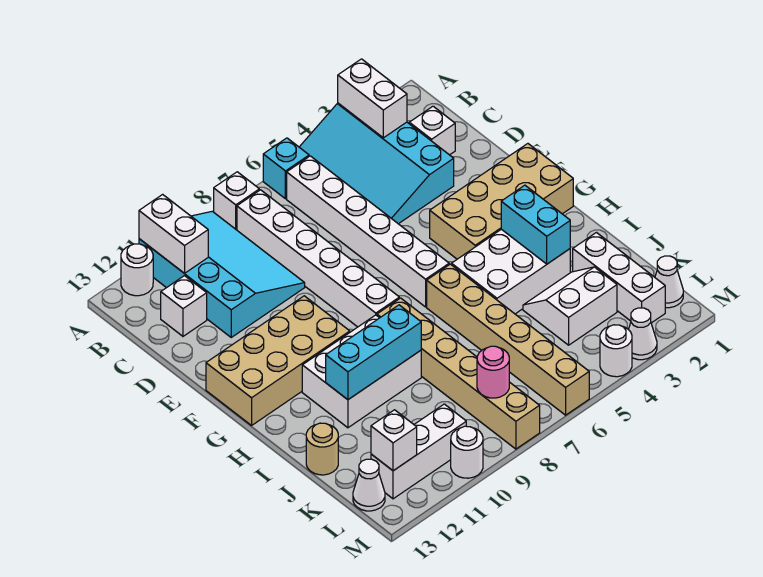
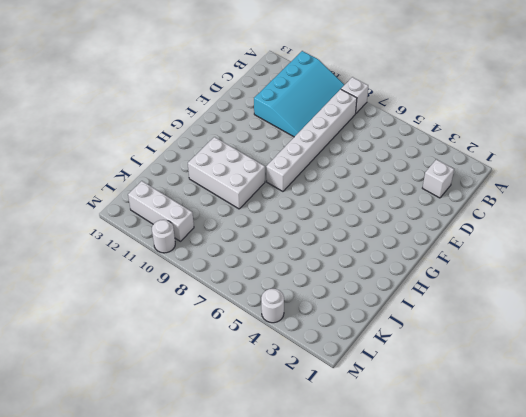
none -> cyan 3x4 slope [299,103,454,224]
none -> cyan 1x1 brick [263,138,309,199]
none -> white 1x1 round brick [121,244,153,296]
none -> white 1x6 brick [287,156,449,307]

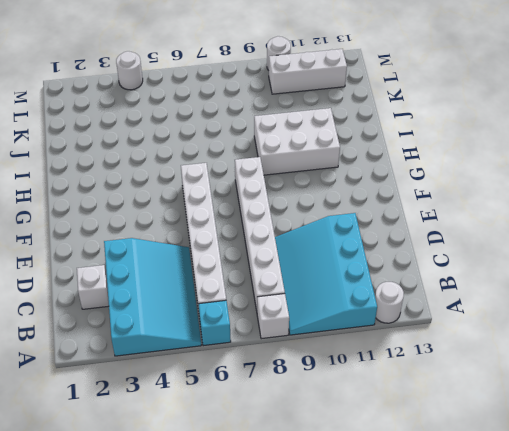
none -> white 1x1 brick [161,276,207,336]
none -> tan 2x4 brick [430,144,573,259]
none -> tan 2x4 brick [206,296,350,425]
none -> white 2x3 brick [452,229,570,314]

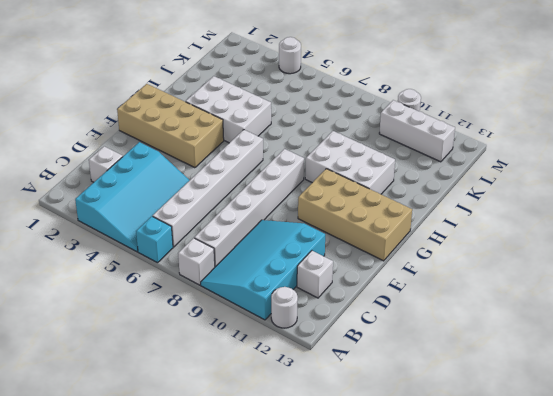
none -> tan 1x6 brick [427,264,589,415]
none -> tan 1x6 brick [377,298,540,449]
none -> white 1x3 brick [573,233,665,323]
none -> white 2x2 slope [523,267,617,345]

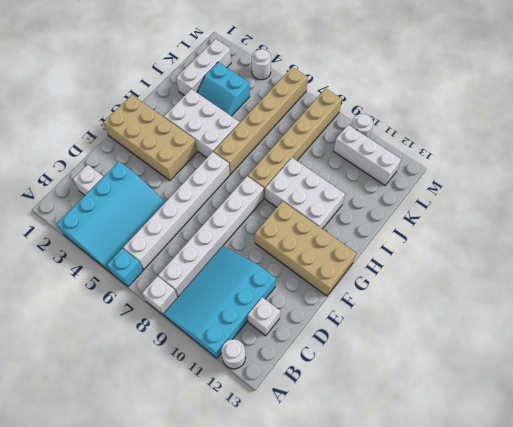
cyan 2x2 slope [197,62,250,116] -> white 2x2 slope [523,267,617,345]
none -> tan 1x1 round brick [306,423,338,475]
none -> white 1x1 cone [655,256,683,308]
none -> white 1x1 cone [353,459,385,511]
none -> white 1x1 cone [629,308,657,360]

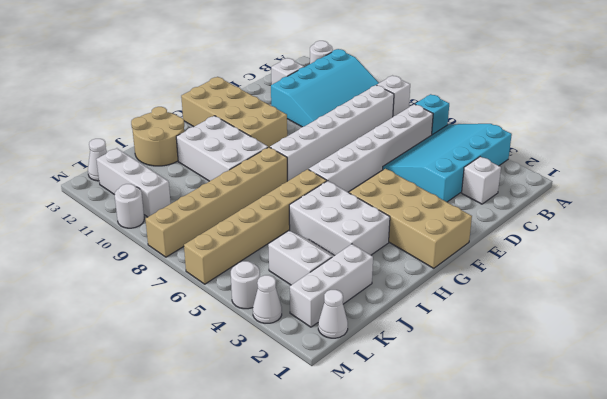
tan 2x2 round brick [131,107,184,166] -> tan 1x1 round brick [306,423,338,475]
none -> white 1x2 brick [338,59,407,138]
none -> white 1x2 brick [139,194,208,274]
none -> cyan 1x2 brick [501,185,570,264]
none -> cyan 1x3 brick [326,305,421,400]

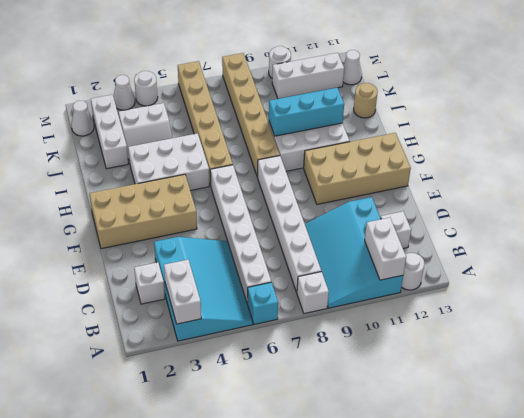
none -> cyan 1x2 brick [501,185,570,264]
none -> pink 1x1 round brick [477,346,509,398]
none -> white 1x1 brick [371,410,417,471]

